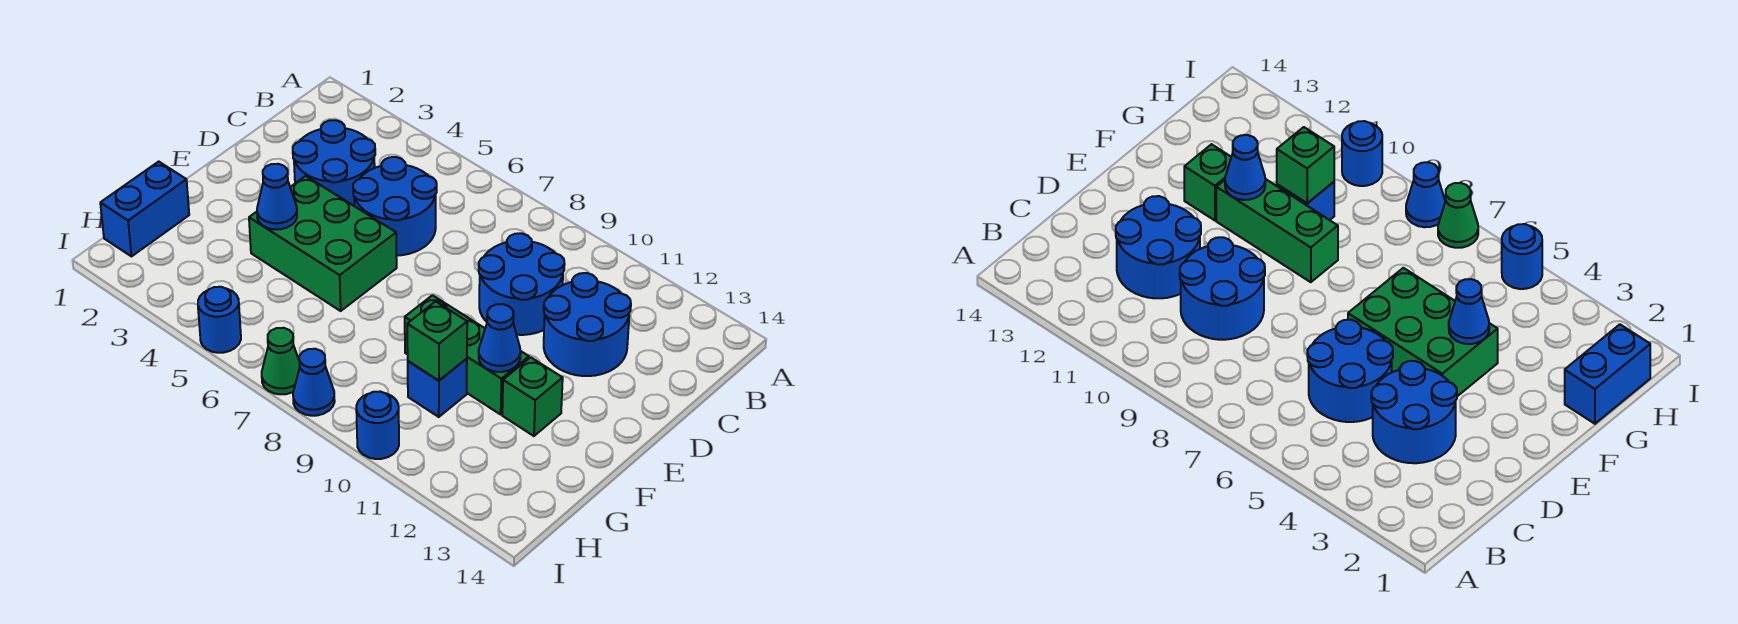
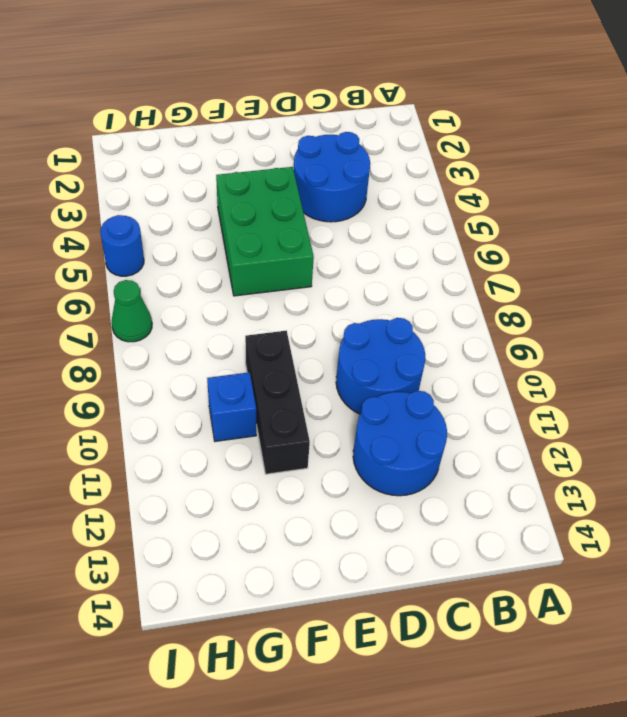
black 1x3 brick [245,331,310,474] -> green 1x3 brick [405,295,529,414]
none -> blue 2x2 round brick [353,157,437,256]
none -> green 1x1 brick [502,357,563,436]
none -> blue 1x2 brick [100,162,189,256]

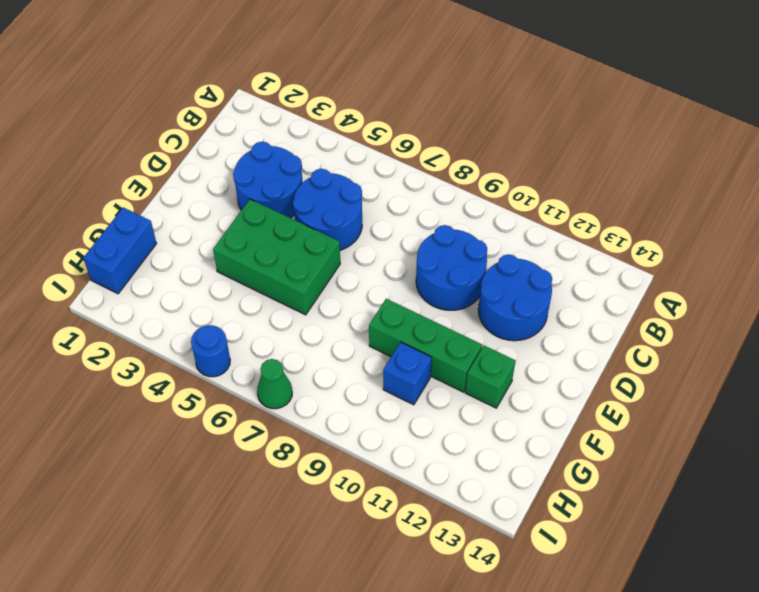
none -> blue 1x1 cone [293,349,335,416]
none -> blue 1x1 round brick [356,392,399,459]
none -> blue 1x1 cone [257,164,297,230]

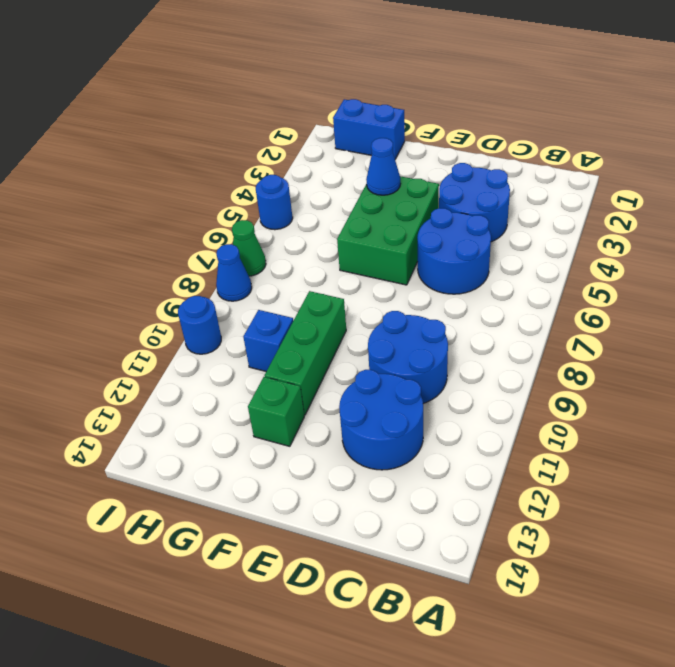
none -> blue 1x1 cone [479,304,521,372]
none -> green 1x1 brick [407,301,467,381]

